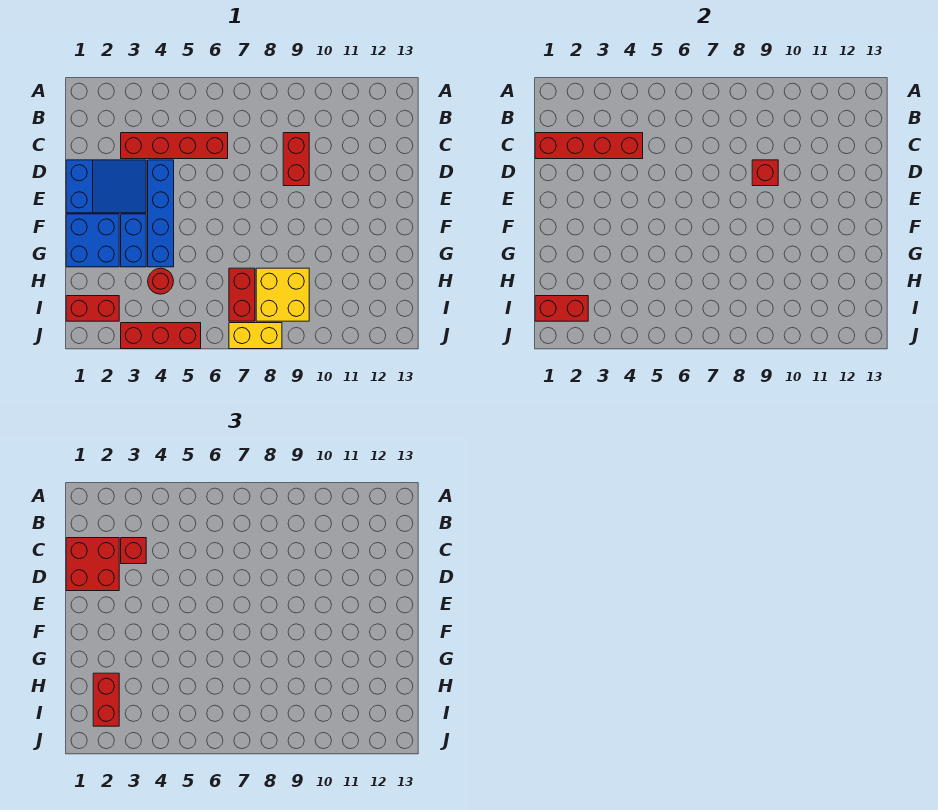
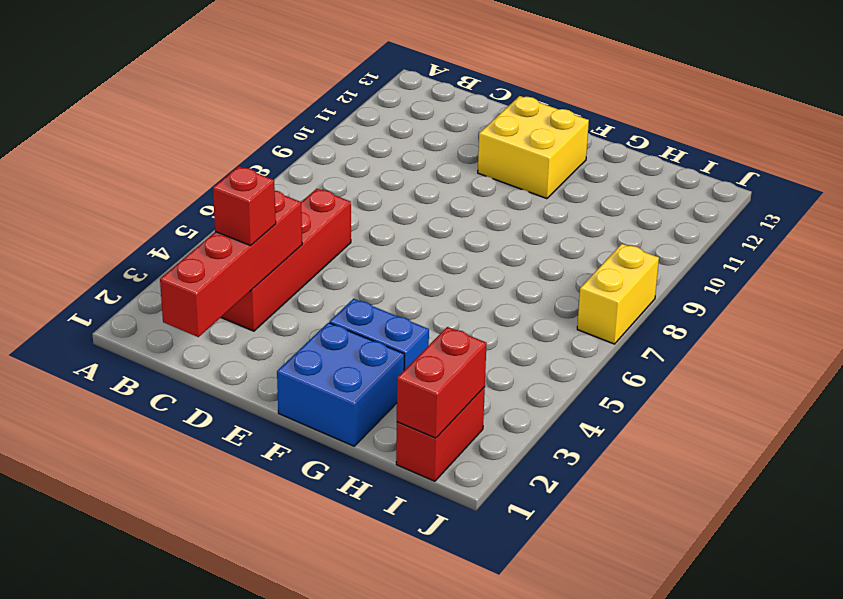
yellow 2x2 brick [478,96,589,199] -> yellow 2x2 brick moved to [256,268,309,321]
none -> red 1x2 brick [283,133,309,186]
none -> blue 2x3 slope [66,160,146,213]
none -> blue 1x4 brick [148,160,174,267]

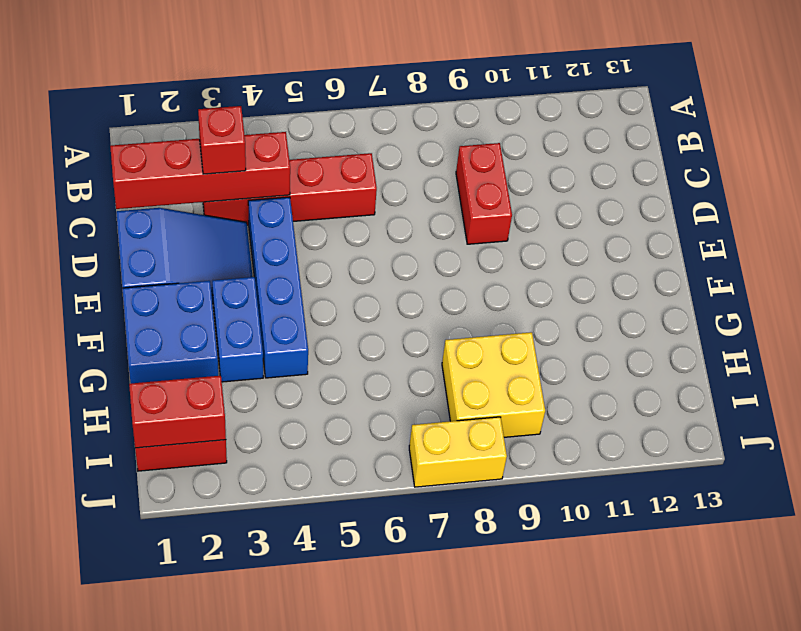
none -> red 1x1 round brick [148,268,174,294]
none -> red 1x2 brick [229,268,255,321]
none -> red 1x3 brick [121,323,201,349]

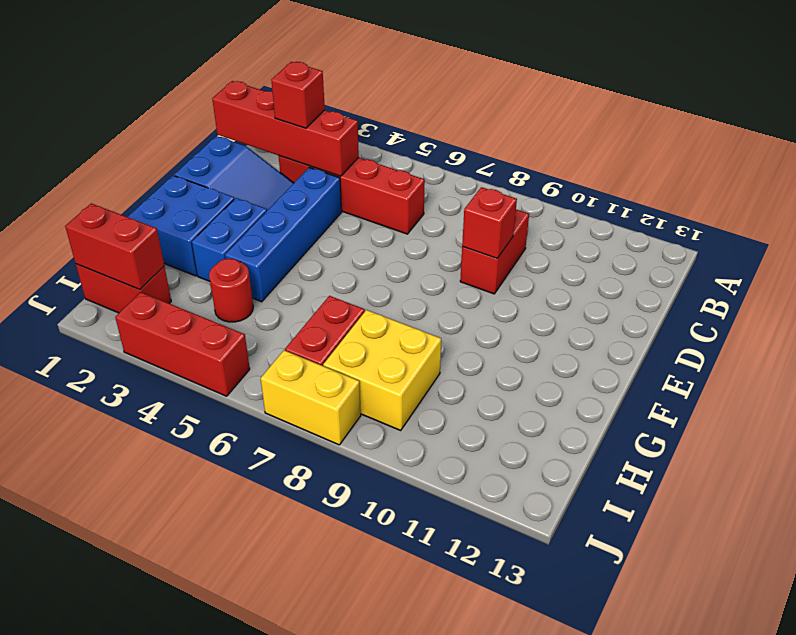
none -> red 2x2 brick [66,538,119,591]
none -> red 1x2 brick [93,673,119,726]

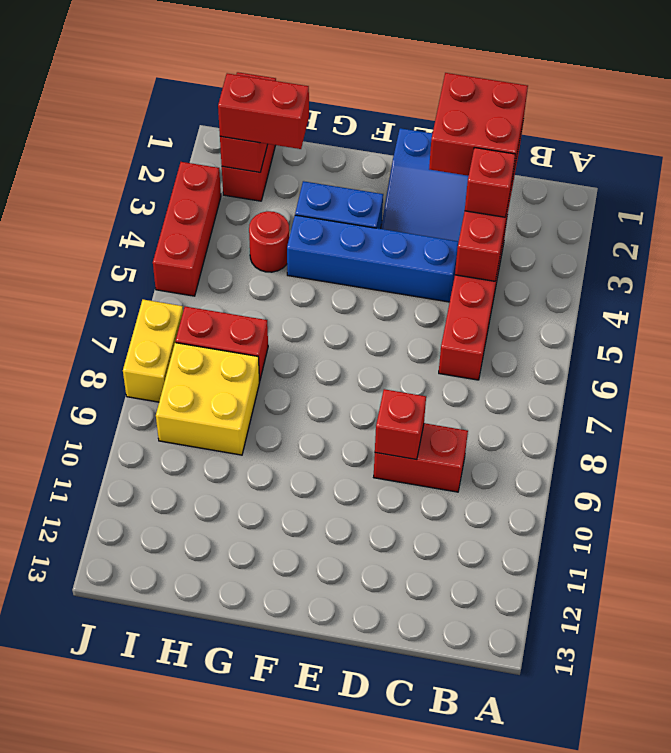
none -> blue 2x2 brick [66,214,119,267]

